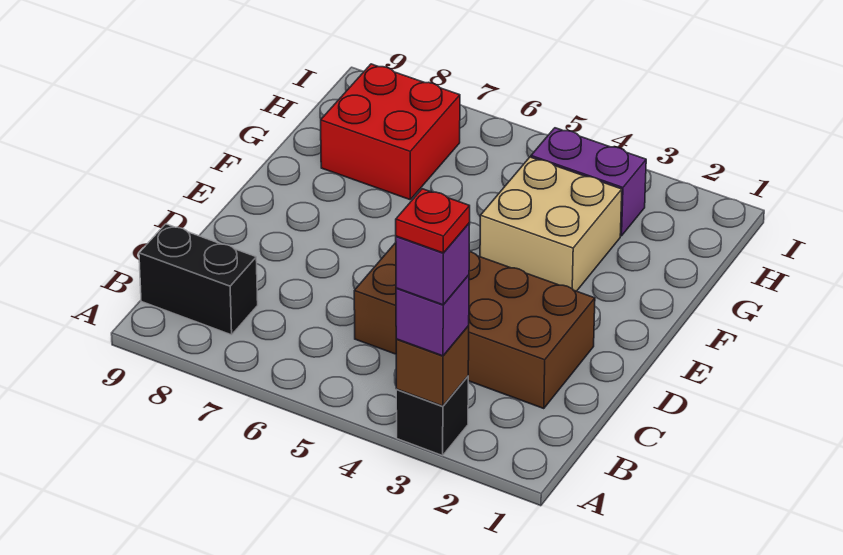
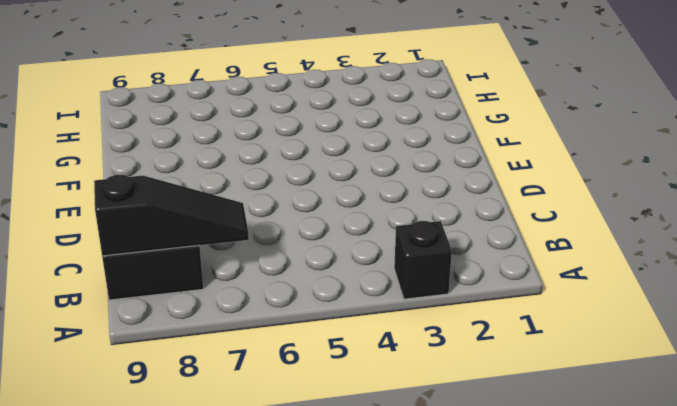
black 1x3 slope [94,175,249,256] -> none
none -> brown 2x4 brick [354,243,595,409]
none -> tan 2x2 brick [480,157,622,291]

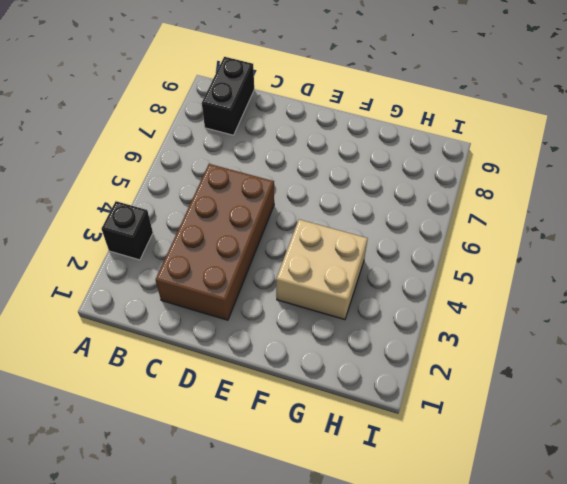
none -> red 2x2 brick [321,64,460,200]
none -> purple 1x2 brick [531,128,646,236]

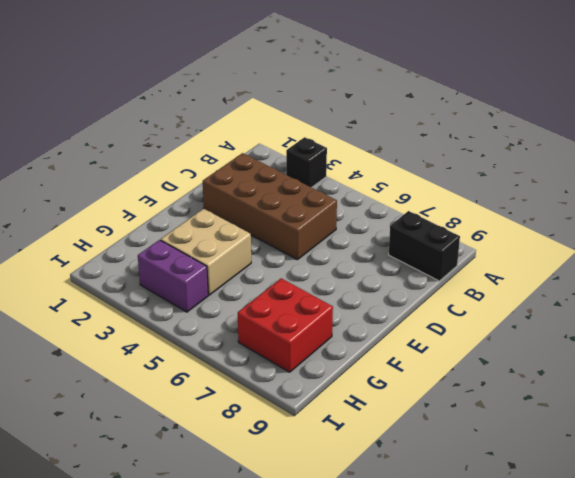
none -> brown 1x1 brick [396,326,469,406]
none -> purple 1x1 brick [396,275,469,356]

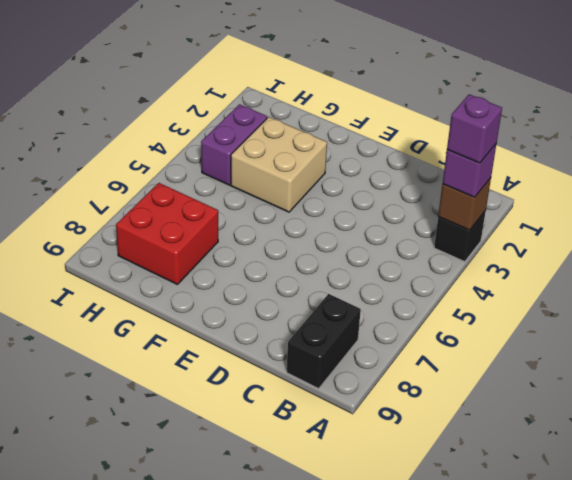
none -> brown 2x4 brick [354,243,595,409]
none -> red 1x1 plate [396,189,470,253]

